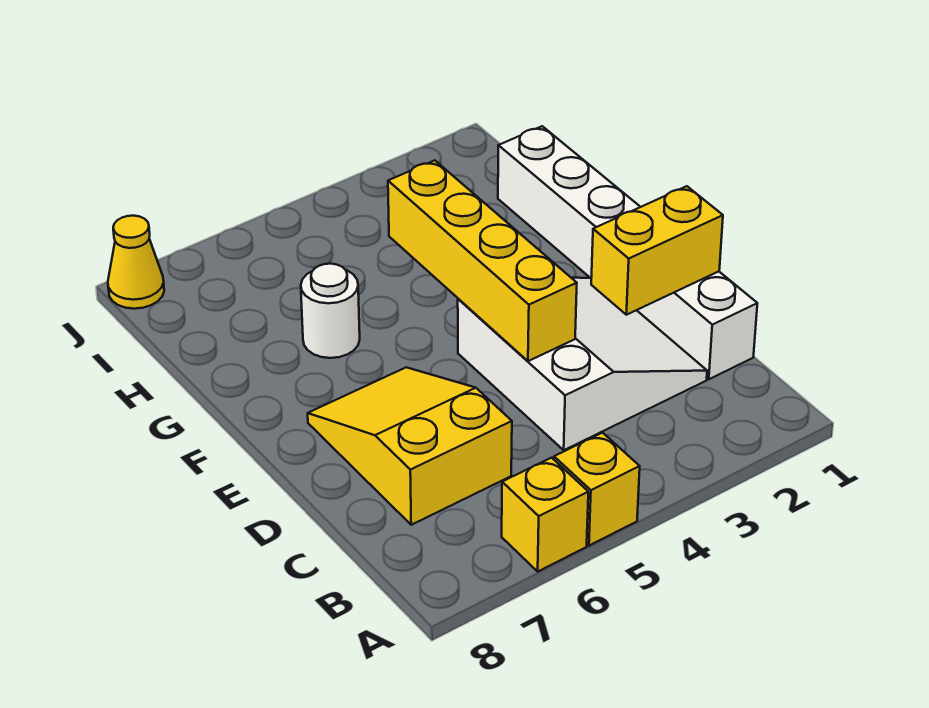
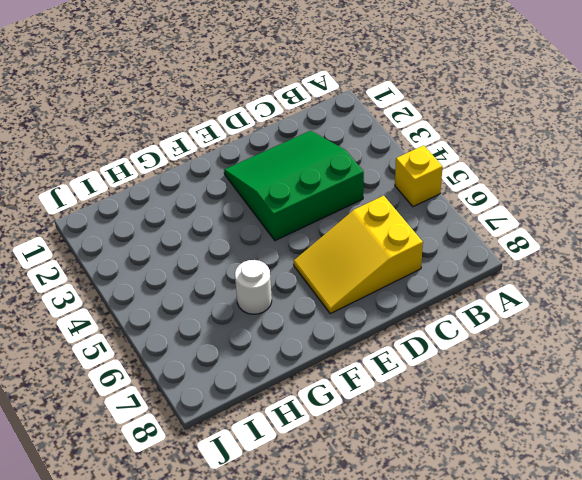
green 3x3 slope [224,131,364,241] -> white 3x3 slope [458,278,707,450]
none -> yellow 1x1 brick [502,458,588,571]
none -> white 1x6 brick [498,126,757,379]

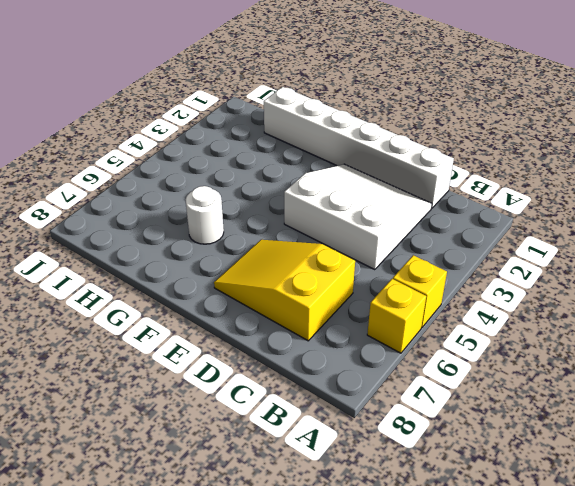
none -> yellow 1x1 cone [108,216,164,309]
none -> yellow 1x2 brick [591,186,723,315]

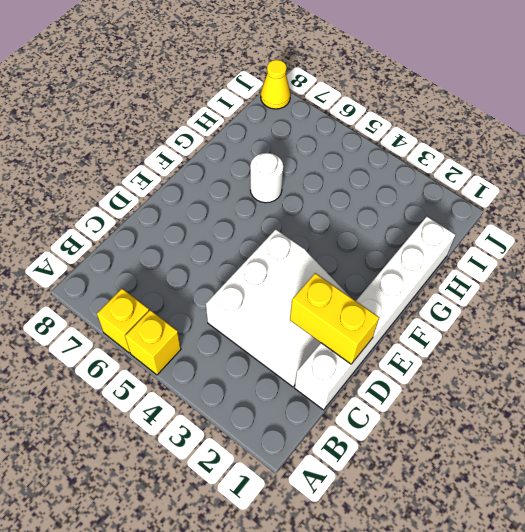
none -> yellow 2x3 slope [308,367,512,525]
none -> yellow 1x4 brick [388,160,577,361]

